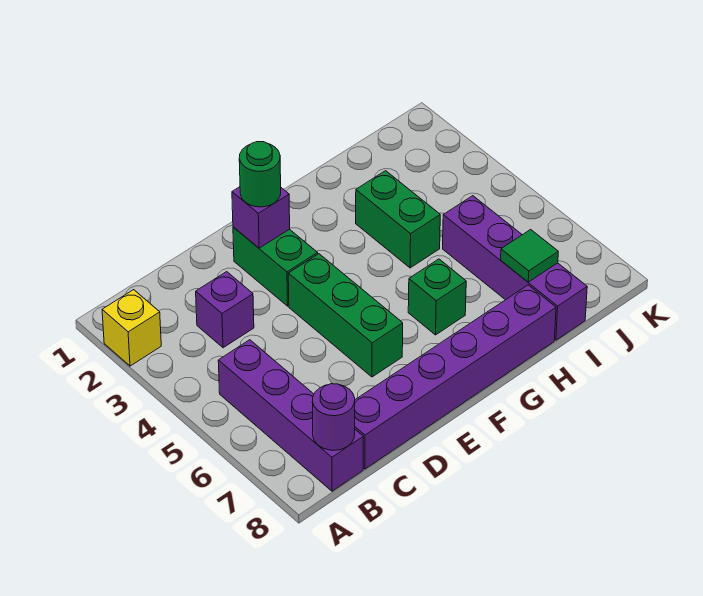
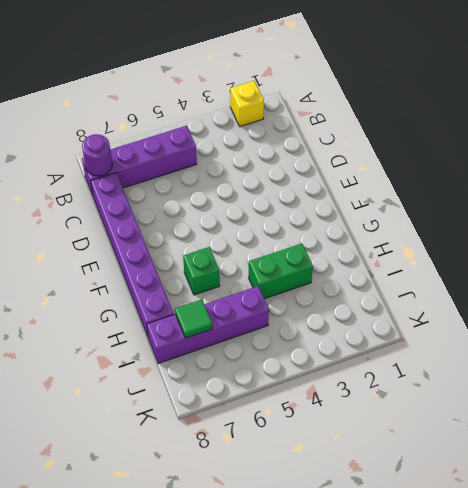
none -> purple 1x1 brick [196,272,254,348]
none -> green 1x2 brick [233,227,318,306]
none -> green 1x3 brick [288,254,403,377]

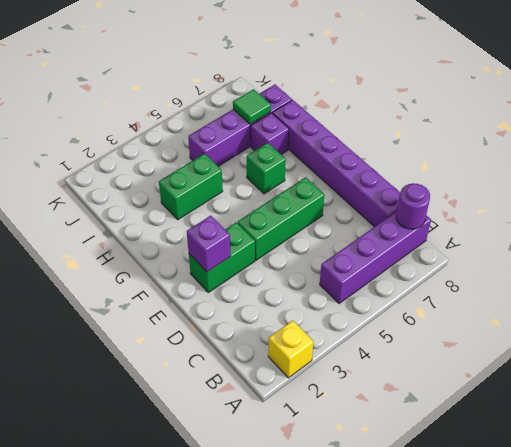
purple 1x1 brick [251,113,289,155] -> purple 1x1 brick moved to [196,272,254,348]
none -> green 1x1 round brick [239,142,281,207]

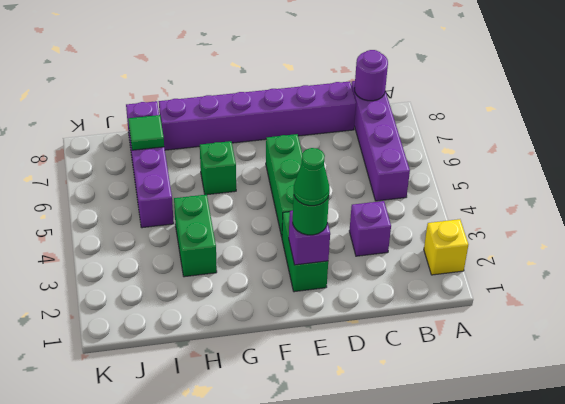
green 1x1 cone [294,148,329,206] -> none

